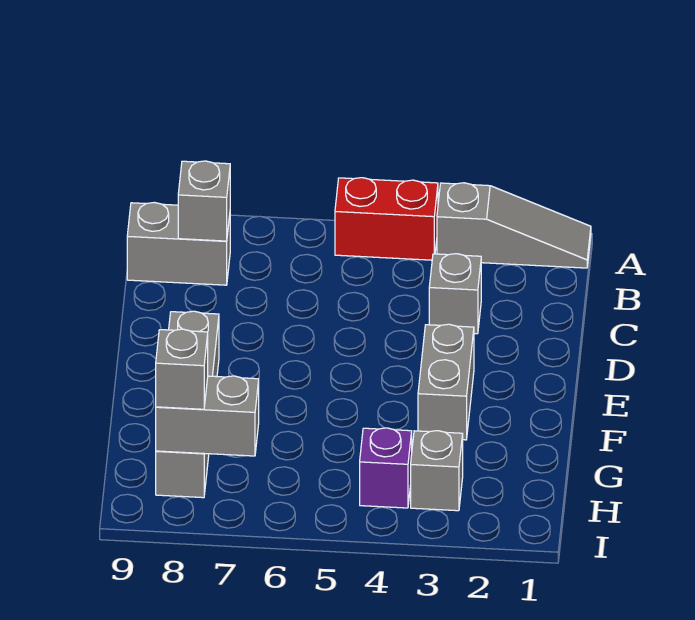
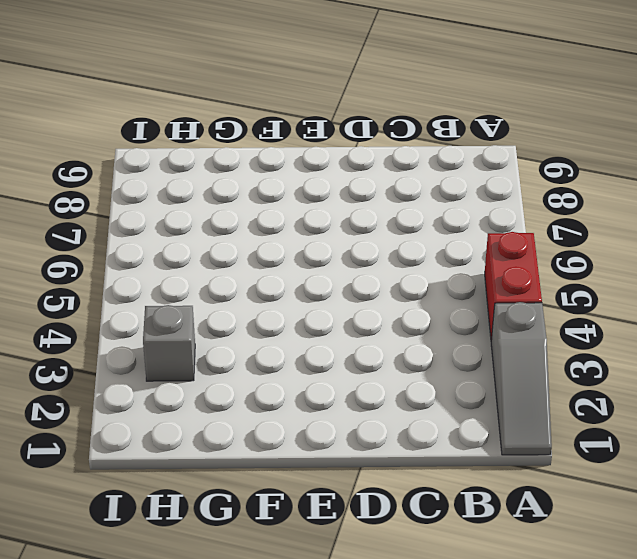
none -> grey 1x2 brick [127,202,230,285]
none -> grey 1x1 brick [429,254,481,334]

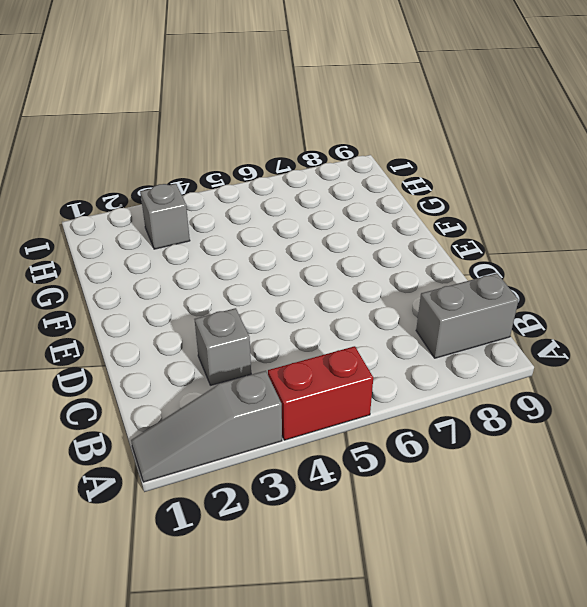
none -> grey 1x2 brick [418,324,474,440]
none -> grey 1x4 brick [156,311,219,498]

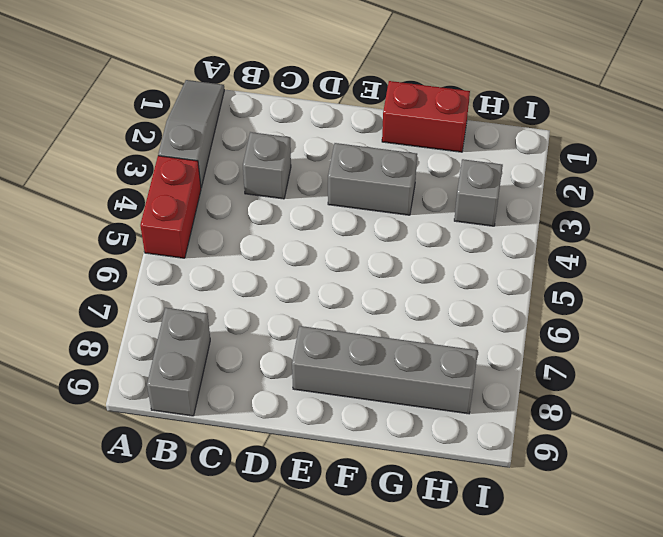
red 1x2 brick [382,81,470,152] -> none
none -> purple 1x1 brick [360,428,412,508]
none -> grey 1x1 brick [178,161,230,241]

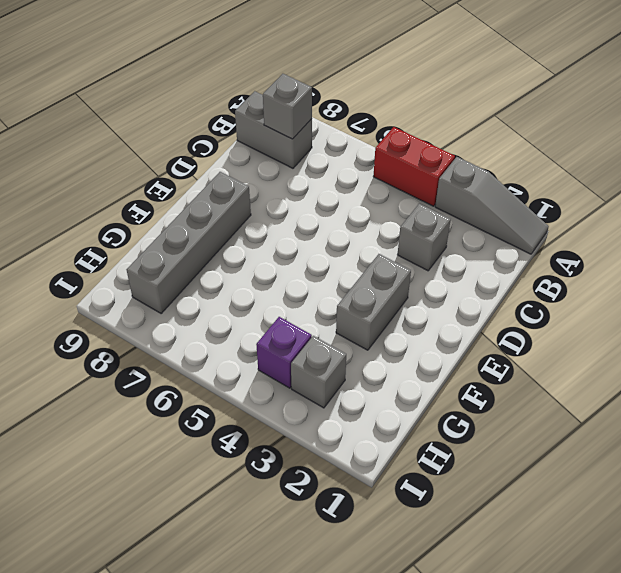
none -> grey 1x2 brick [156,376,259,456]
none -> grey 1x1 brick [156,329,208,409]

